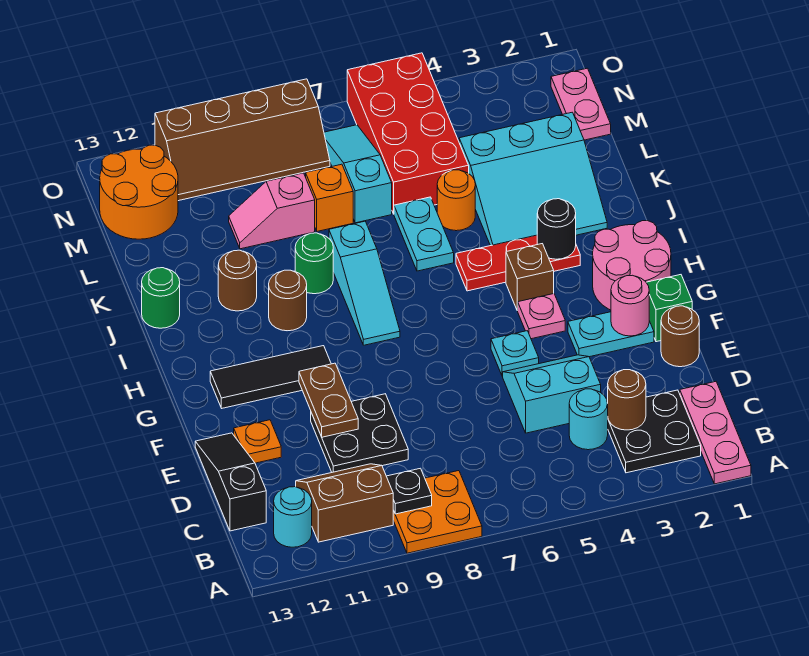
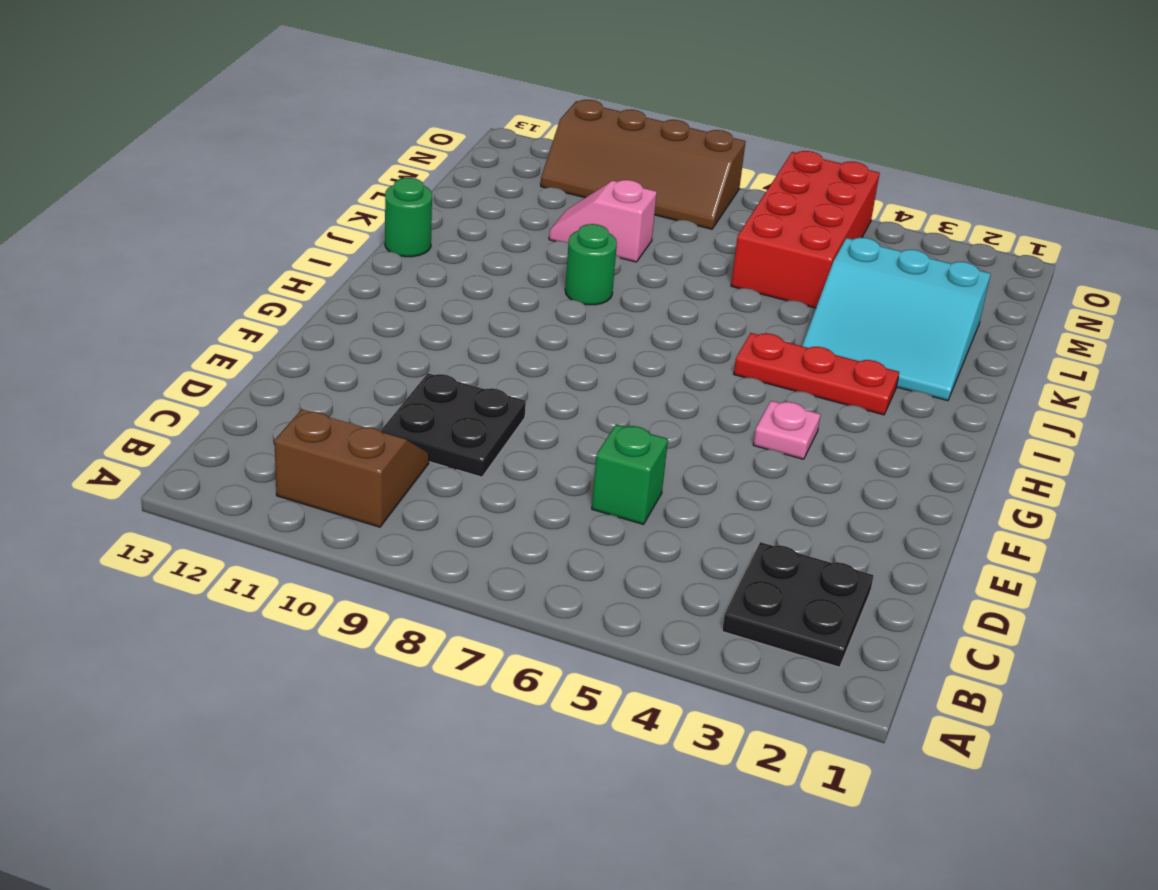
green 1x1 brick [592,424,668,524] -> green 1x1 brick moved to [646,275,692,342]
none -> pink 1x3 plate [680,382,751,484]
none -> orange 2x2 plate [393,471,482,553]
none -> cyan 1x1 round brick [274,487,312,547]
none -> cyan 1x1 round brick [569,389,608,450]

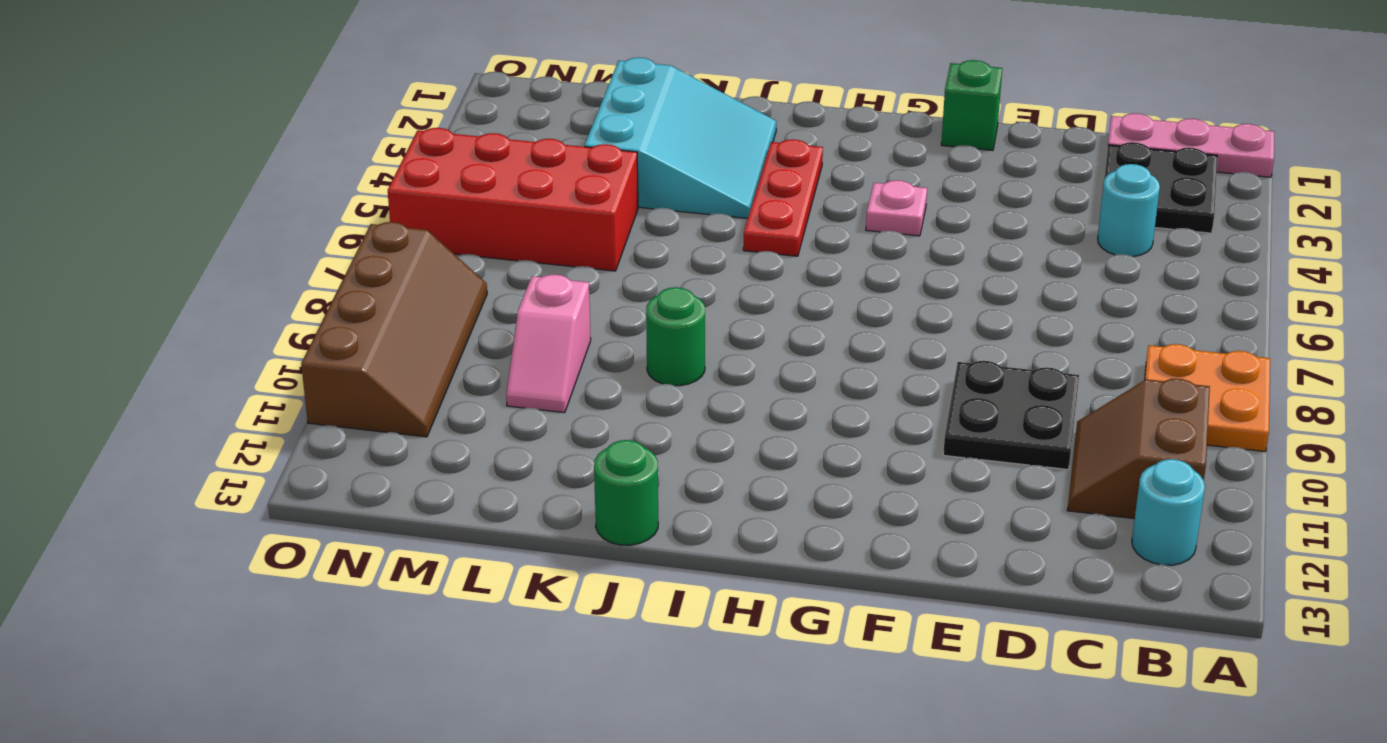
none -> black 1x3 slope [195,433,266,531]
none -> cyan 2x2 slope [503,355,601,433]
none -> brown 1x1 round brick [661,306,699,367]
none -> orange 1x1 plate [234,420,281,463]

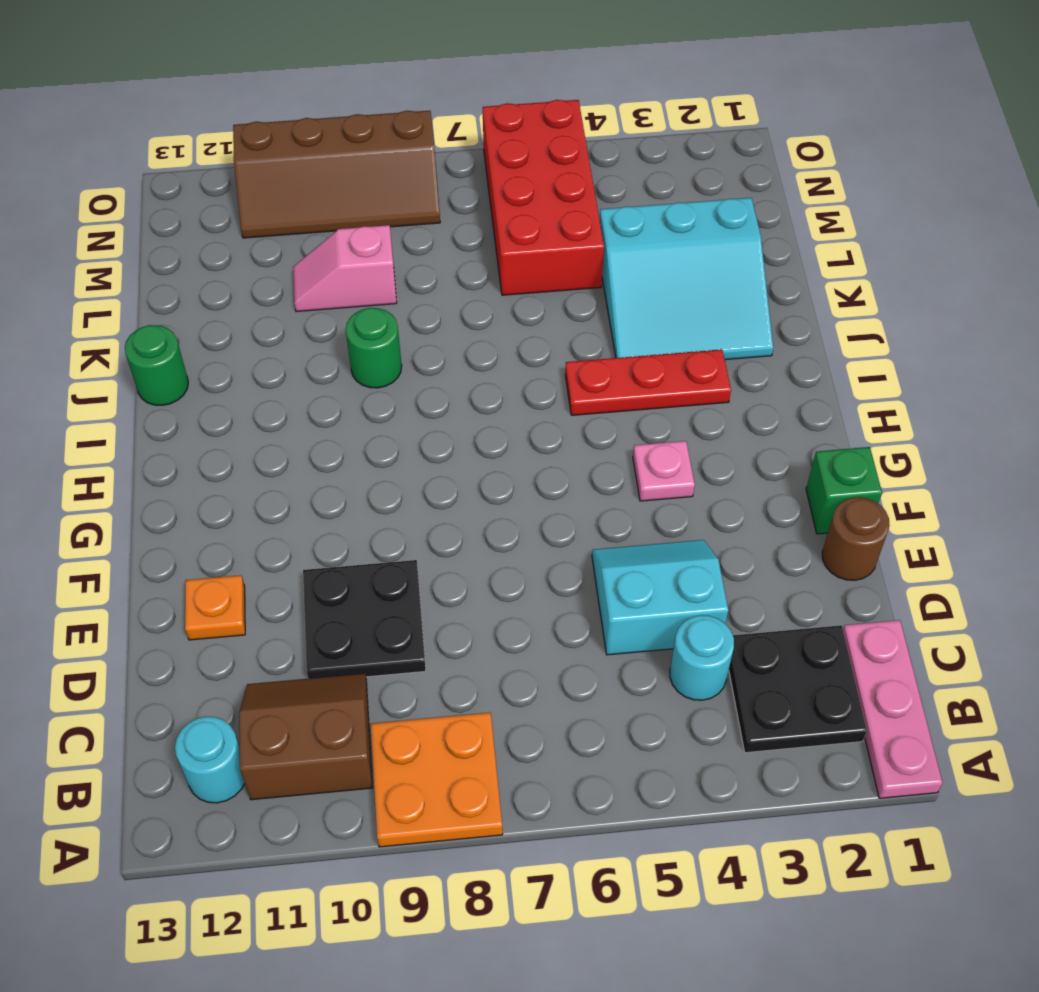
none -> black 1x3 slope [195,433,266,531]
none -> cyan 1x2 plate [568,312,654,357]
none -> cyan 1x1 plate [491,331,539,376]
none -> pink 2x2 round brick [593,221,671,310]

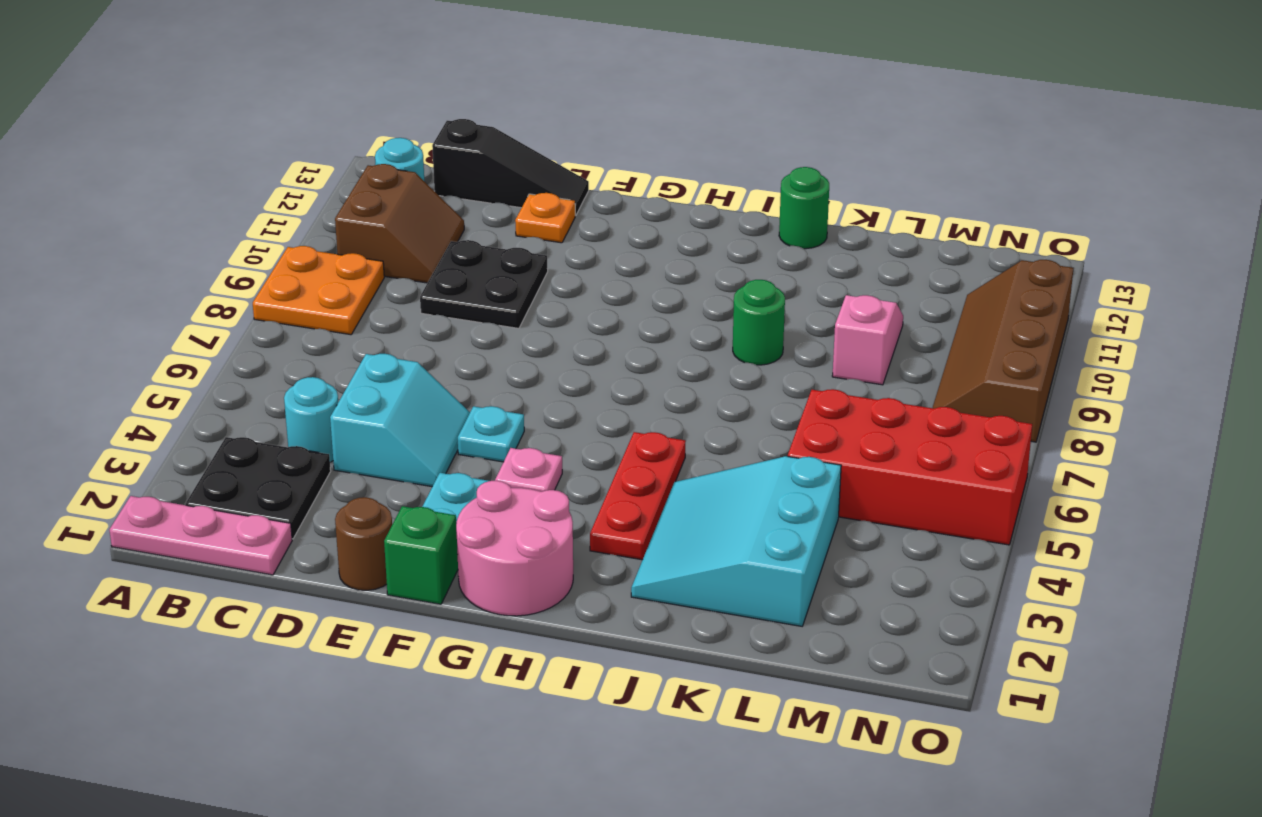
none -> black 1x3 tile [210,346,331,408]
none -> brown 1x1 brick [506,244,554,310]
none -> cyan 1x3 slope [329,221,400,345]
none -> brown 1x1 round brick [269,270,307,331]

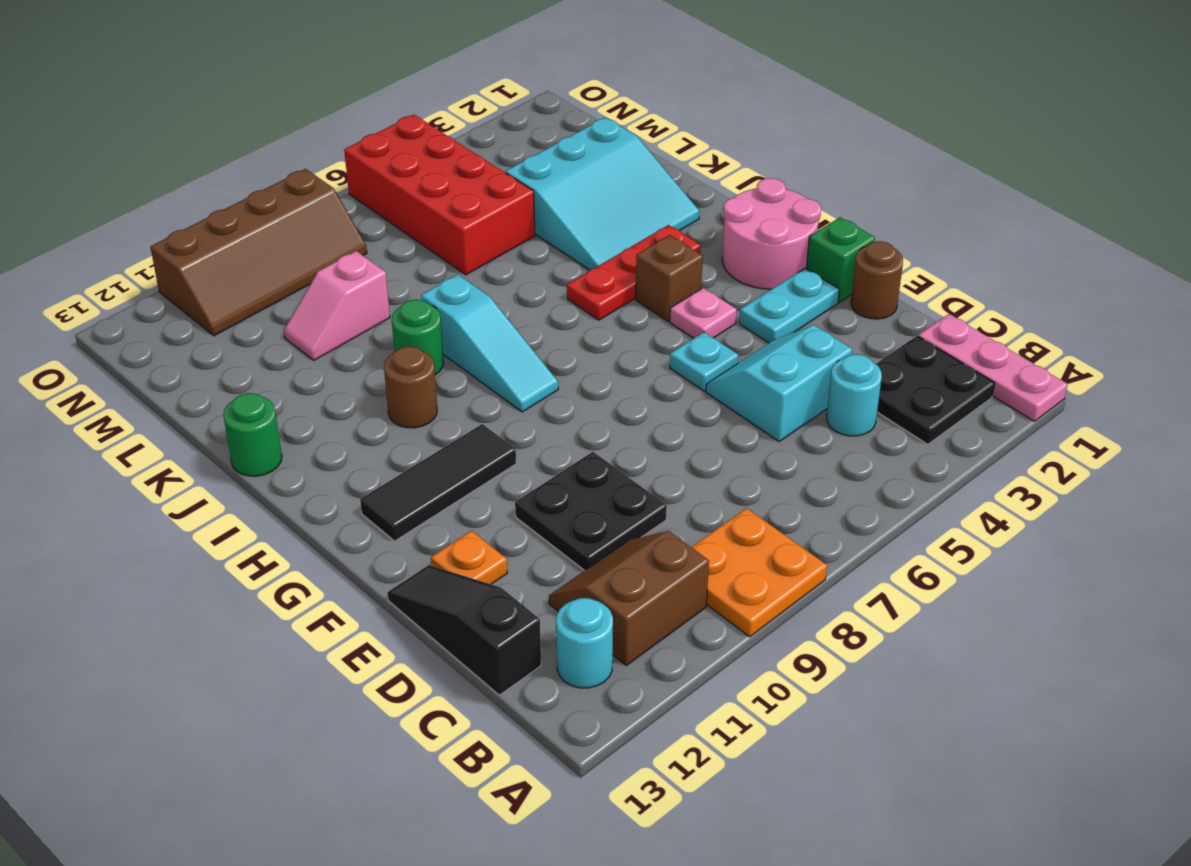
none -> cyan 1x2 plate [394,197,454,271]
none -> brown 1x1 round brick [218,250,257,311]
none -> orange 1x1 round brick [437,170,475,231]
none -> cyan 1x3 slope [324,125,392,223]

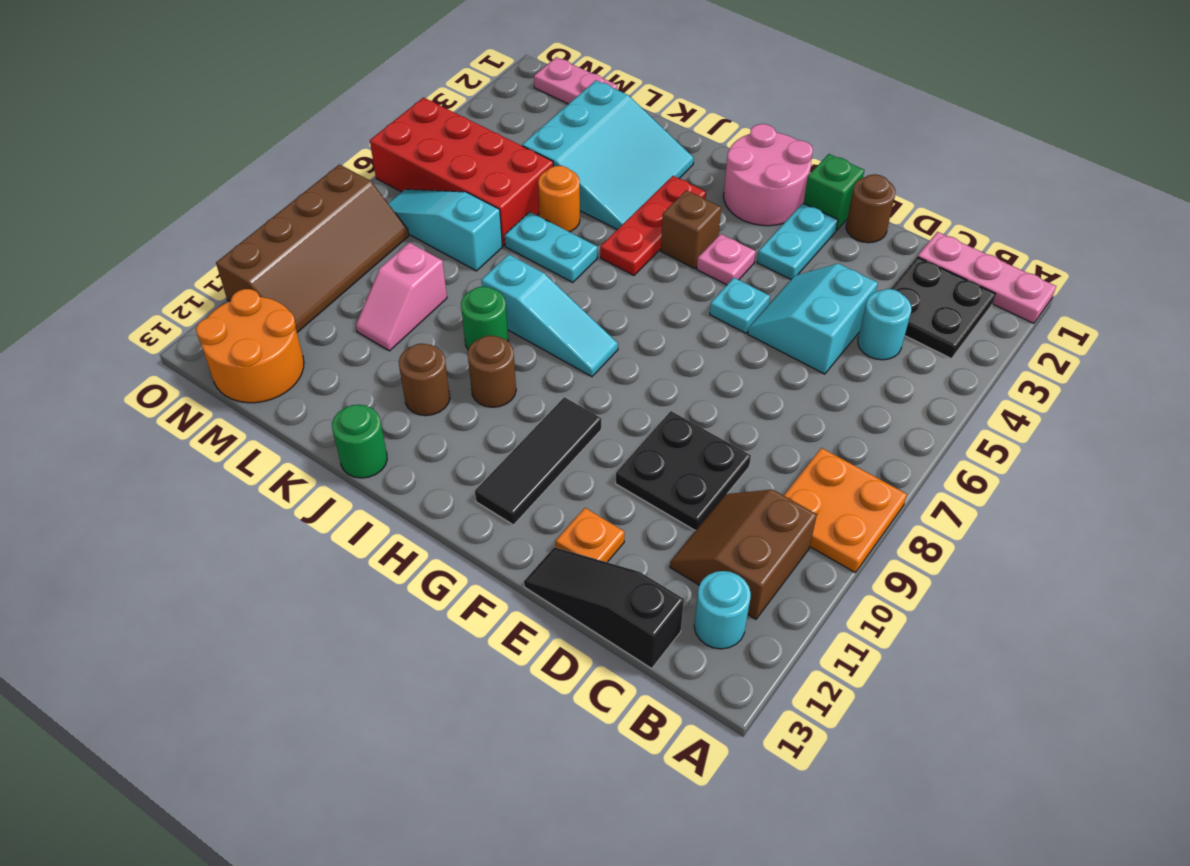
none -> orange 1x1 brick [306,164,353,231]
none -> black 1x1 plate [386,468,432,514]
none -> brown 1x1 round brick [607,370,646,430]
none -> brown 1x2 plate [299,363,358,437]

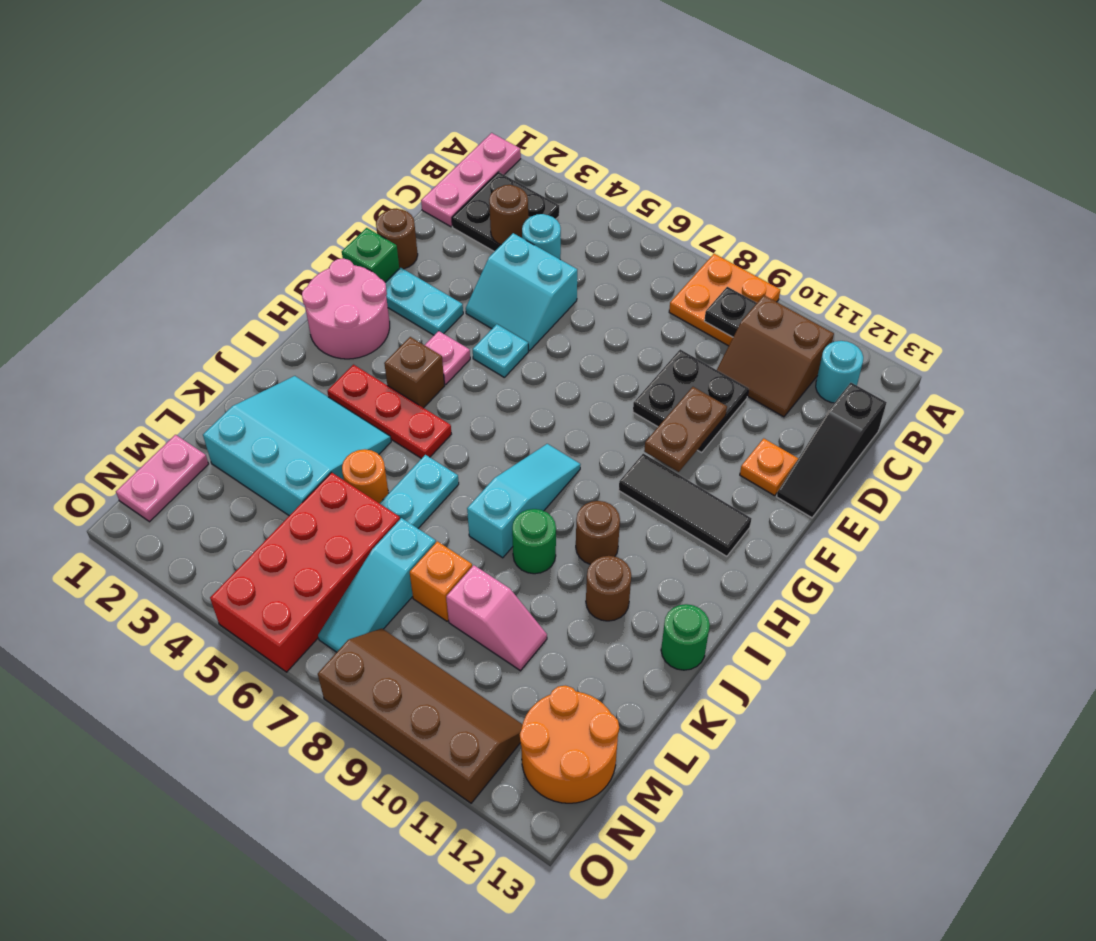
none -> pink 1x1 round brick [611,275,649,336]
none -> black 1x1 round brick [537,199,576,259]

